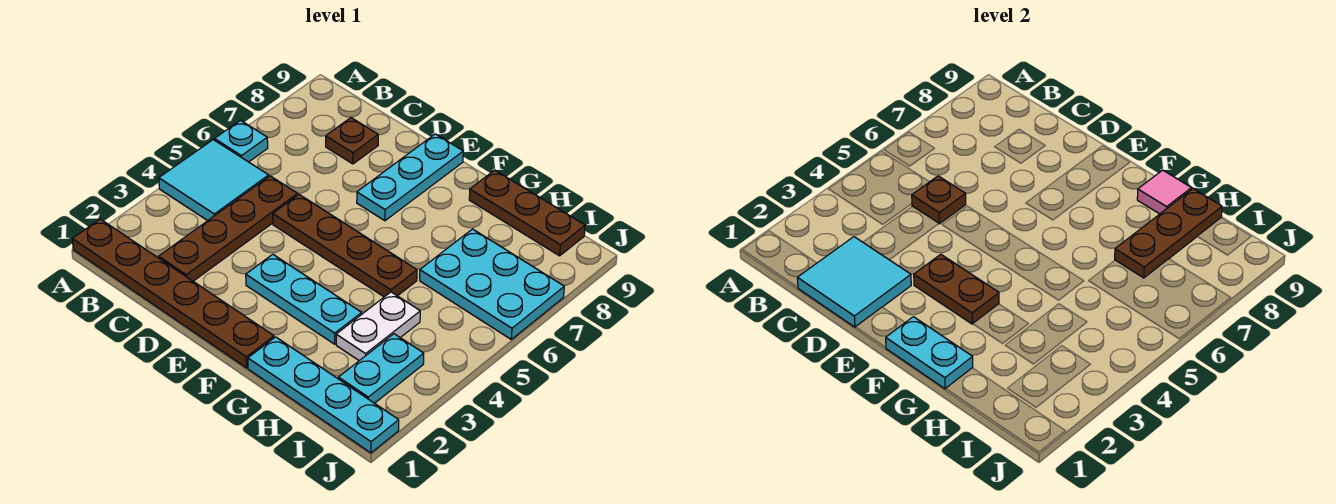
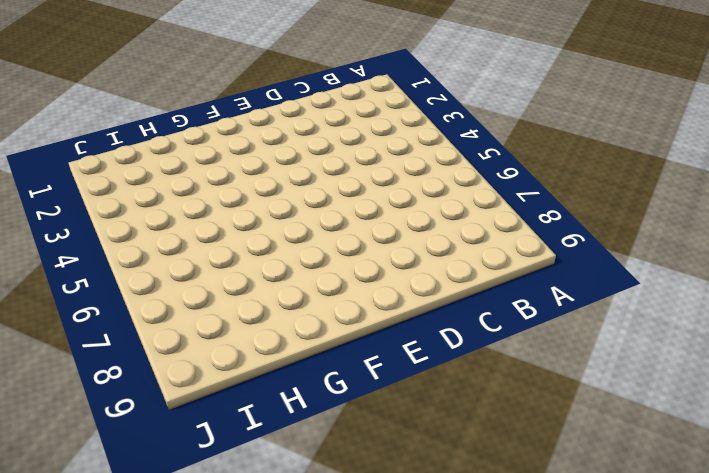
none -> brown 1x6 plate [72,219,274,368]
none -> cyan 2x2 tile [159,140,269,221]
none -> cyan 1x1 plate [215,120,268,162]

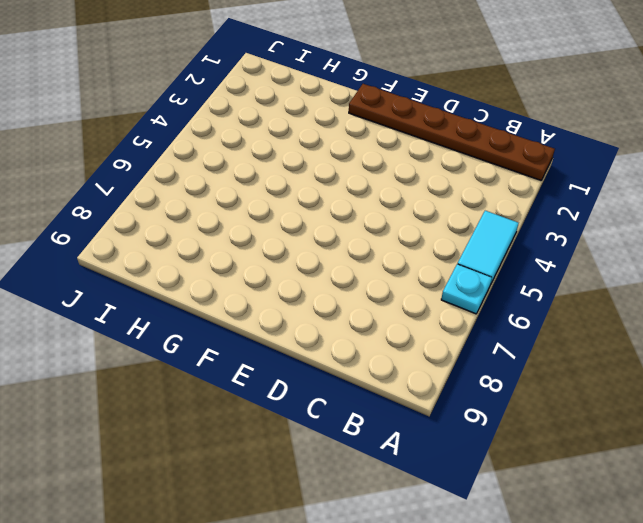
cyan 1x2 tile [458,211,519,283] -> cyan 2x2 tile [159,140,269,221]
none -> brown 1x4 plate [159,176,298,281]
none -> brown 1x1 plate [326,118,378,164]
none -> brown 1x4 plate [273,195,417,297]

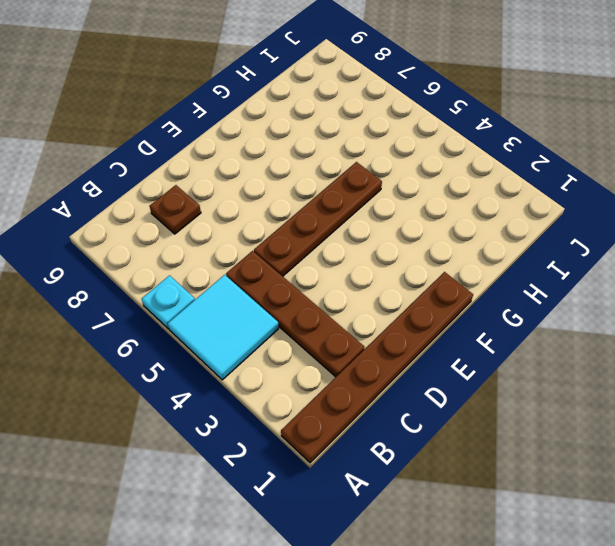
none -> cyan 1x3 plate [246,254,362,344]
none -> cyan 1x3 plate [357,134,463,221]
none -> cyan 1x4 plate [248,337,399,453]

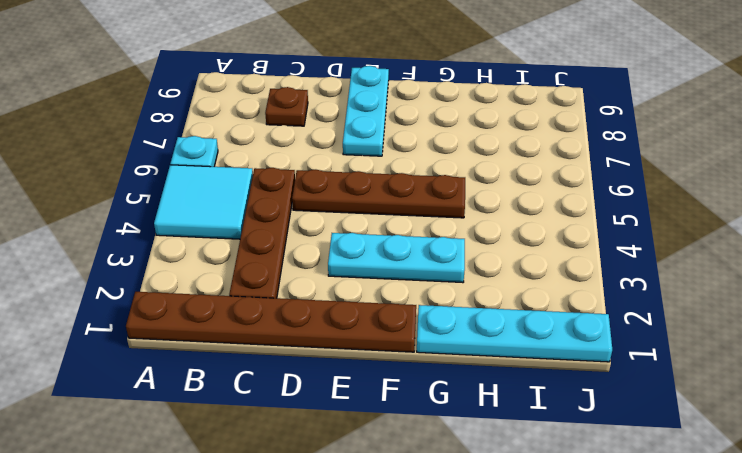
none -> brown 1x3 plate [469,170,585,256]
none -> white 1x2 plate [336,292,420,361]
none -> cyan 2x3 plate [420,229,564,339]

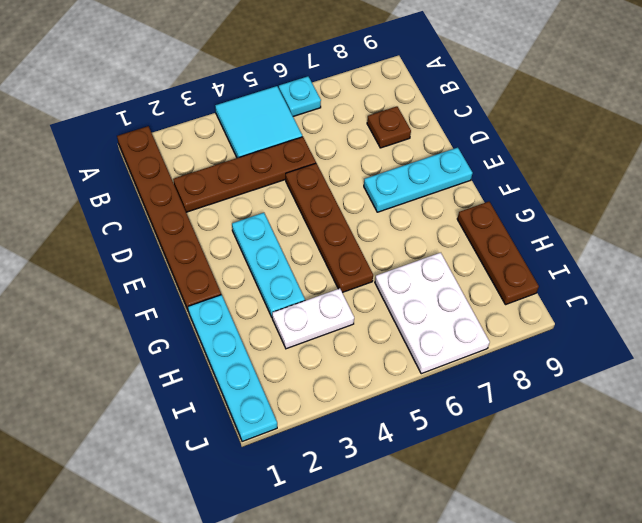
white 2x3 plate [375,253,490,374] -> cyan 2x3 plate [420,229,564,339]
none -> cyan 1x2 plate [338,334,424,403]
none -> cyan 2x2 tile [797,237,911,327]
none -> brown 1x1 plate [912,176,966,224]

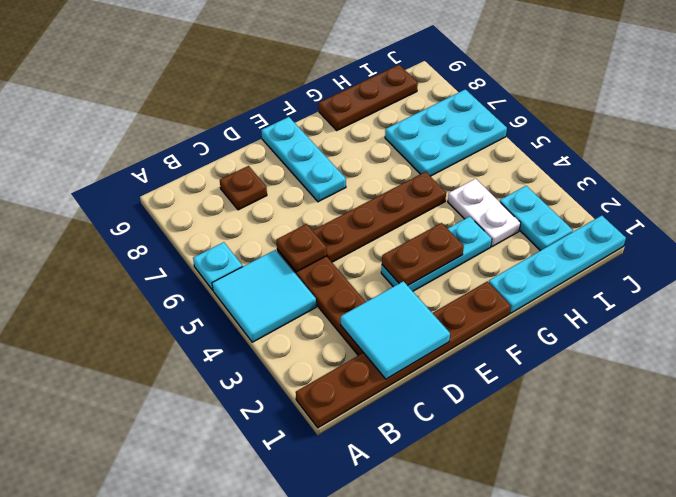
none -> cyan 1x2 plate [886,317,973,389]
none -> pink 1x1 tile [1137,170,1191,214]
none -> brown 1x3 plate [1115,189,1222,278]

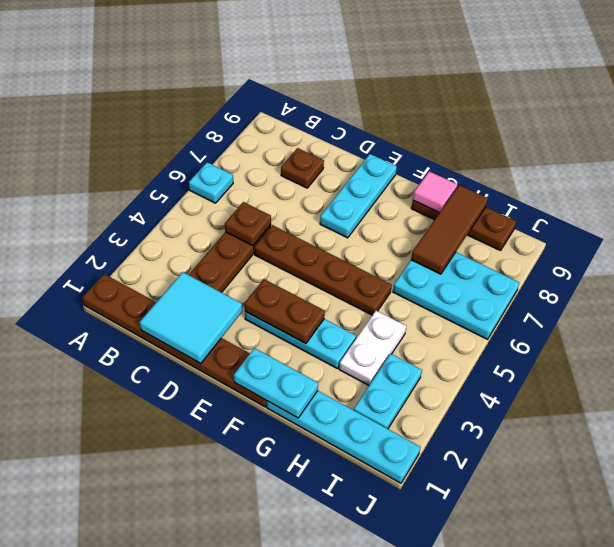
brown 1x3 tile [411,185,488,274] -> brown 1x3 plate [1115,189,1222,278]
none -> cyan 2x2 tile [159,140,269,221]

